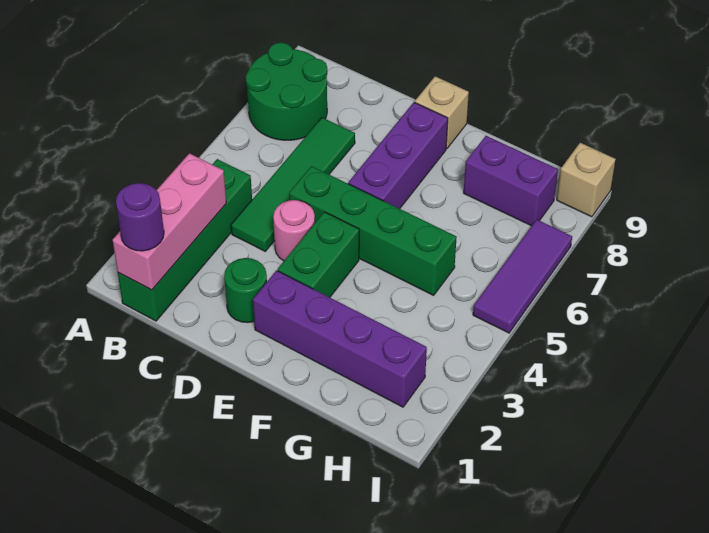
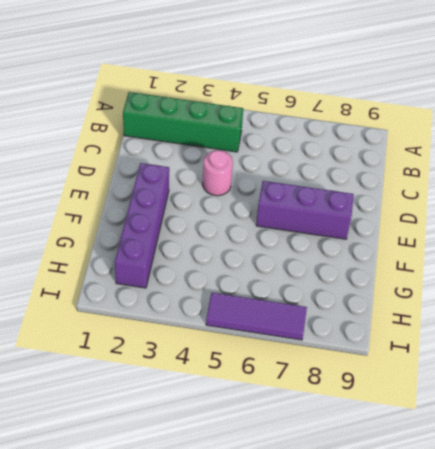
none -> green 2x2 round brick [246,42,327,140]
none -> green 1x4 tile [231,118,355,251]
none -> green 1x1 round brick [224,258,267,323]

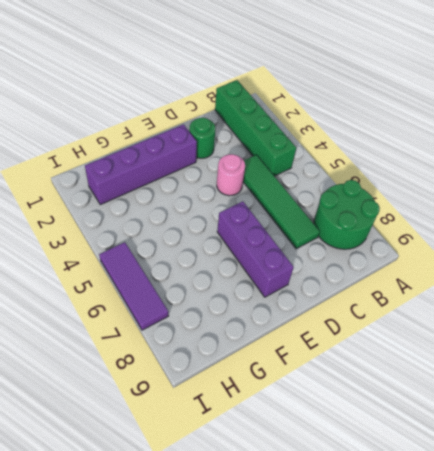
none -> green 1x4 brick [289,166,457,295]
none -> green 1x2 brick [278,212,359,297]
none -> tan 1x1 brick [415,76,469,149]

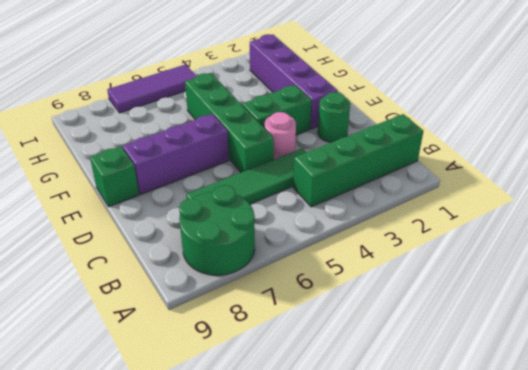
green 1x1 brick [90,146,139,207] -> tan 1x1 brick [415,76,469,149]
none -> purple 1x2 brick [464,136,558,226]
none -> tan 1x1 brick [557,143,616,217]
none -> pink 1x3 brick [113,153,226,290]

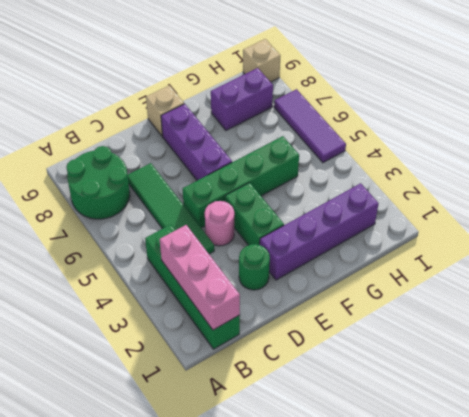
none -> purple 1x1 round brick [116,183,164,251]

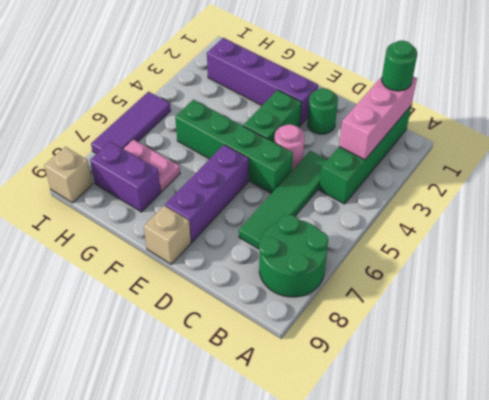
green 1x1 round brick [382,41,417,91] -> purple 1x1 round brick [116,183,164,251]
pink 1x2 plate [123,139,180,192] -> none

